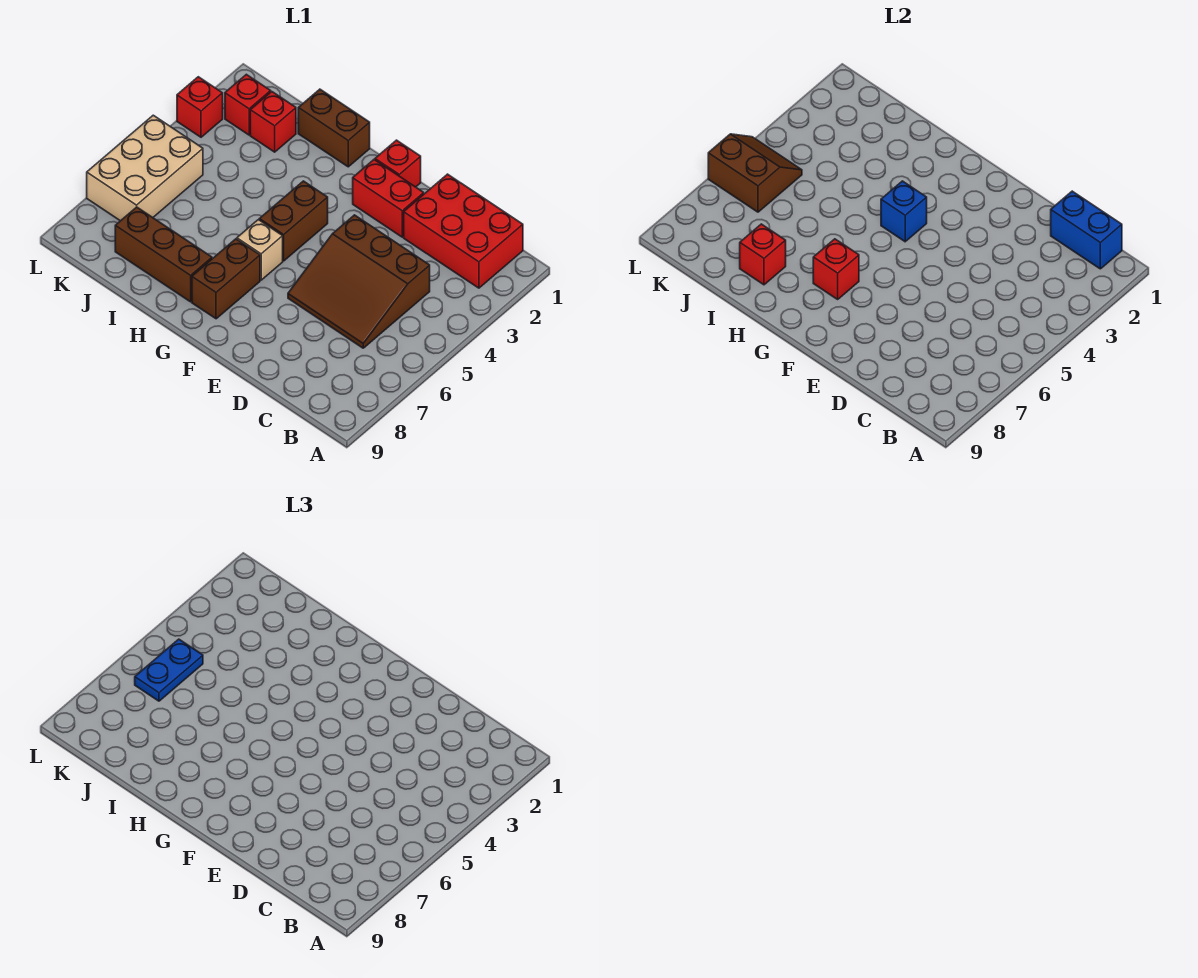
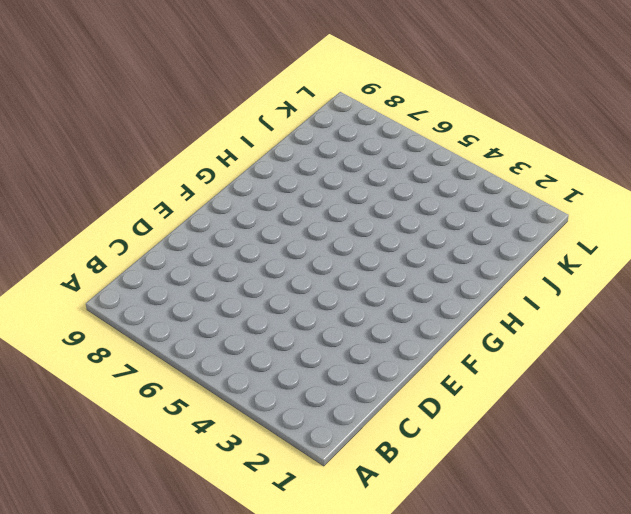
none -> red 2x3 brick [404,174,523,288]
none -> brown 3x3 slope [288,215,430,348]
none -> red 1x2 brick [353,160,424,237]

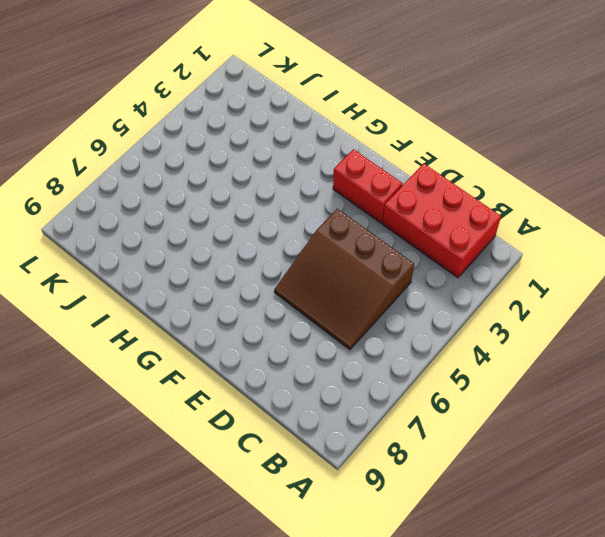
none -> red 1x1 brick [375,140,421,187]
none -> brown 1x2 brick [259,181,328,261]
none -> tan 1x1 brick [237,220,283,280]

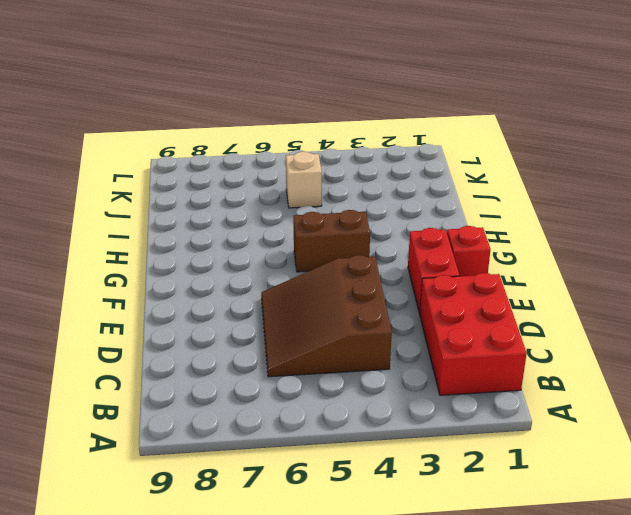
tan 1x1 brick [286,152,322,208] -> tan 1x1 brick moved to [237,220,283,280]
none -> brown 1x2 brick [192,239,260,319]
none -> brown 1x2 brick [298,89,370,167]
none -> brown 1x3 brick [115,207,212,302]

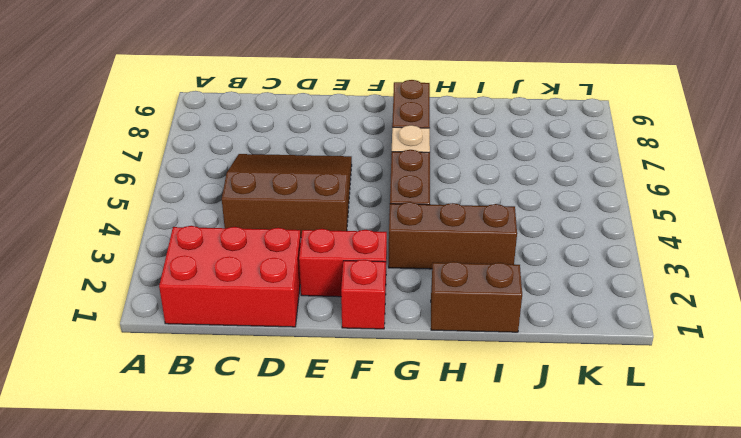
brown 1x3 brick [388,202,517,269] -> brown 1x3 brick moved to [115,207,212,302]
none -> red 1x1 brick [250,92,296,152]
none -> red 1x1 brick [225,74,271,135]
none -> tan 2x3 brick [87,115,203,221]

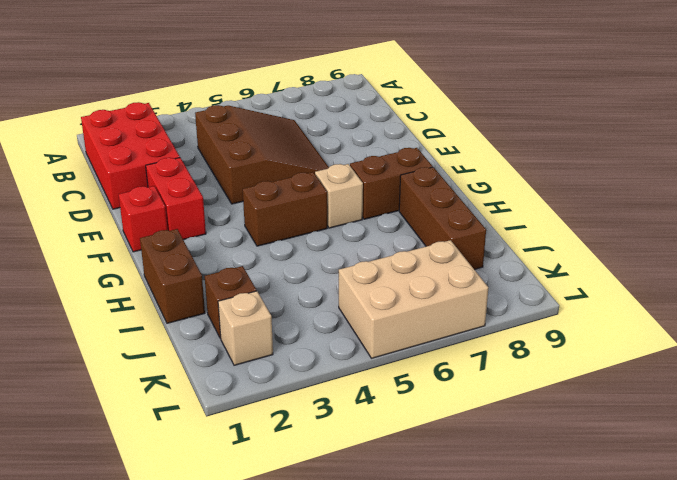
brown 1x1 brick [205,266,256,338] -> red 1x1 brick [250,92,296,152]
tan 1x1 brick [218,291,273,365] -> red 1x1 brick [225,74,271,135]
none -> red 1x1 brick [177,77,223,137]
none -> blue 1x2 brick [1051,191,1122,269]
none -> blue 1x1 brick [881,181,927,242]

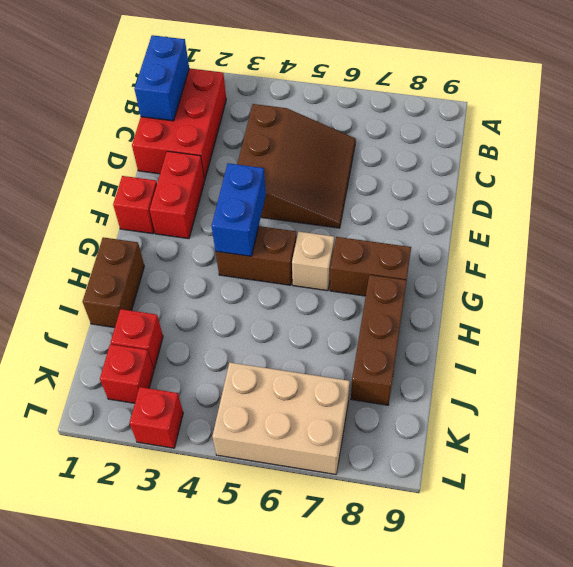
blue 1x2 brick [212,163,266,256] -> blue 1x1 brick [881,181,927,242]
none -> red 1x1 brick [813,239,859,299]
none -> red 1x1 brick [740,224,786,285]
none -> brown 2x2 slope [708,134,802,212]

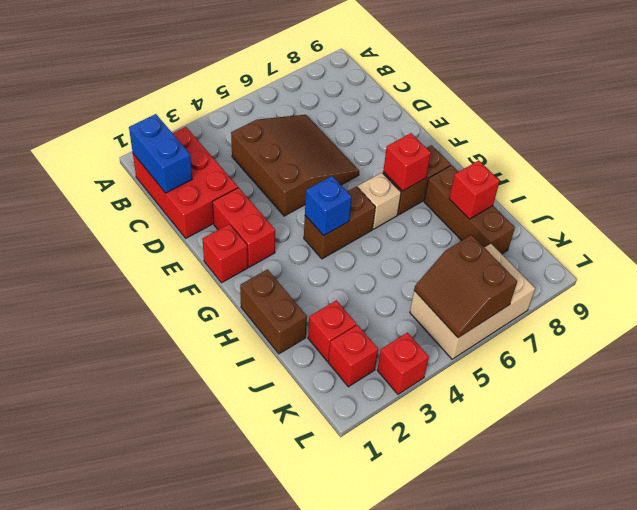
none -> blue 1x2 plate [135,639,203,701]

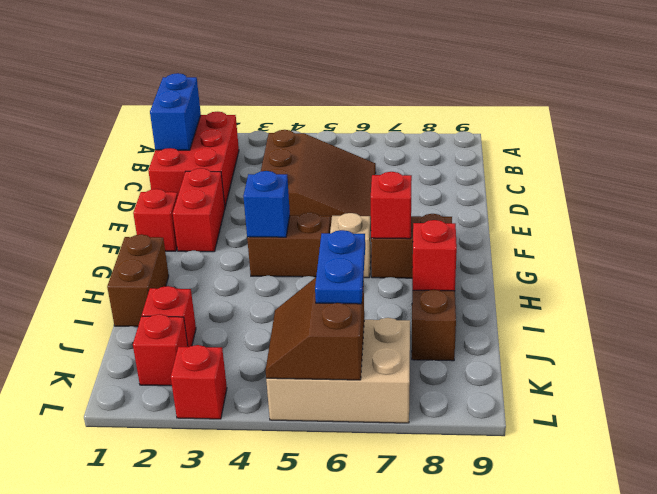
blue 1x2 plate [315,230,365,304] -> blue 1x2 plate turned to [135,639,203,701]

